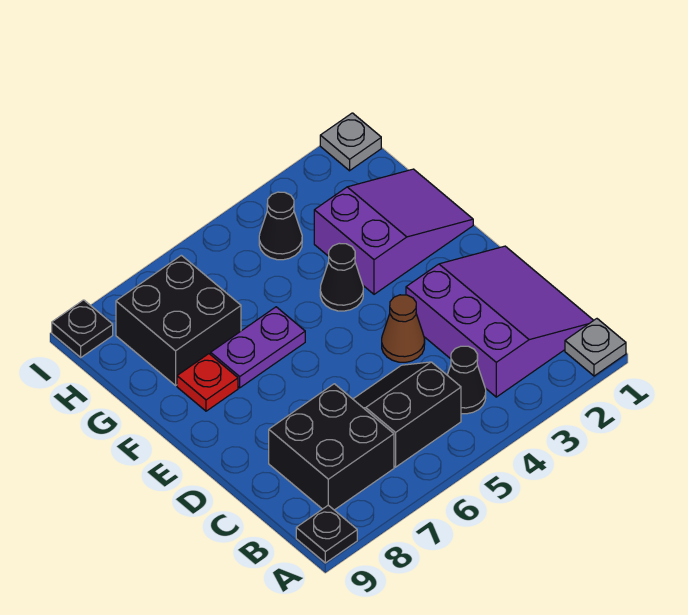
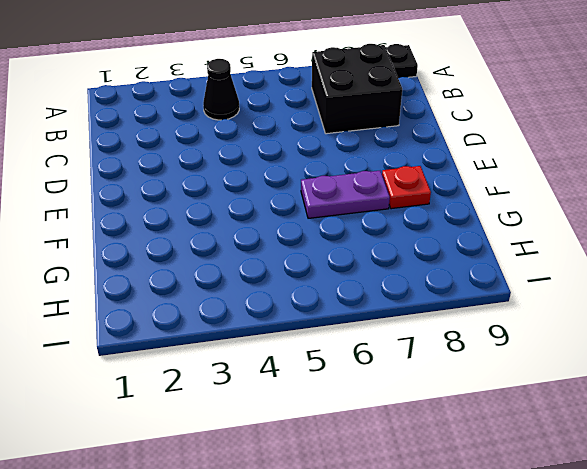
none -> grey 1x1 plate [565,319,626,376]
none -> purple 3x3 slope [406,246,594,397]
none -> black 2x2 slope [353,362,461,467]

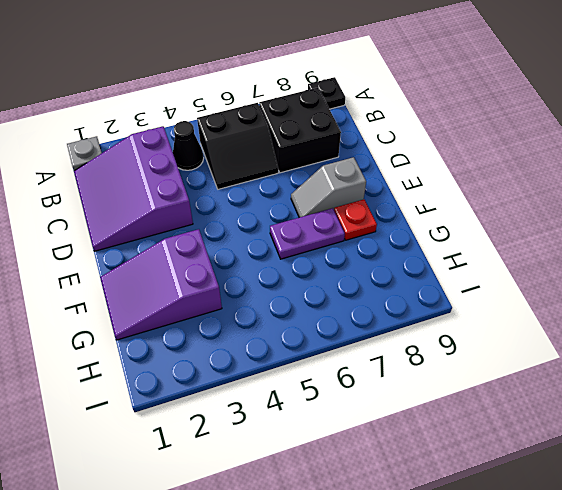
grey 1x2 slope [291,157,366,218] -> none
none -> brown 1x1 cone [382,295,425,362]
none -> black 1x1 cone [320,243,363,311]
none -> black 2x2 brick [116,255,241,385]

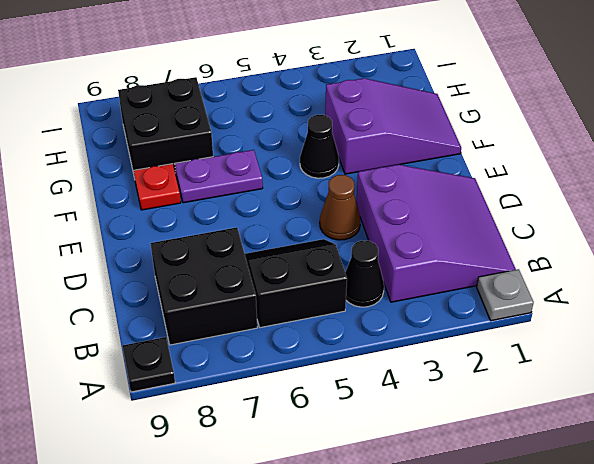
none -> black 1x1 cone [259,192,302,260]
none -> grey 1x1 plate [320,113,381,171]
none -> black 1x1 plate [52,300,113,357]

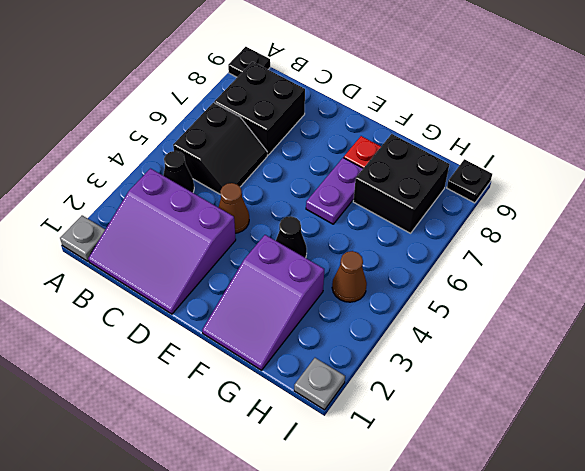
brown 1x1 cone [332,251,367,302] -> black 1x1 cone [259,192,302,260]

